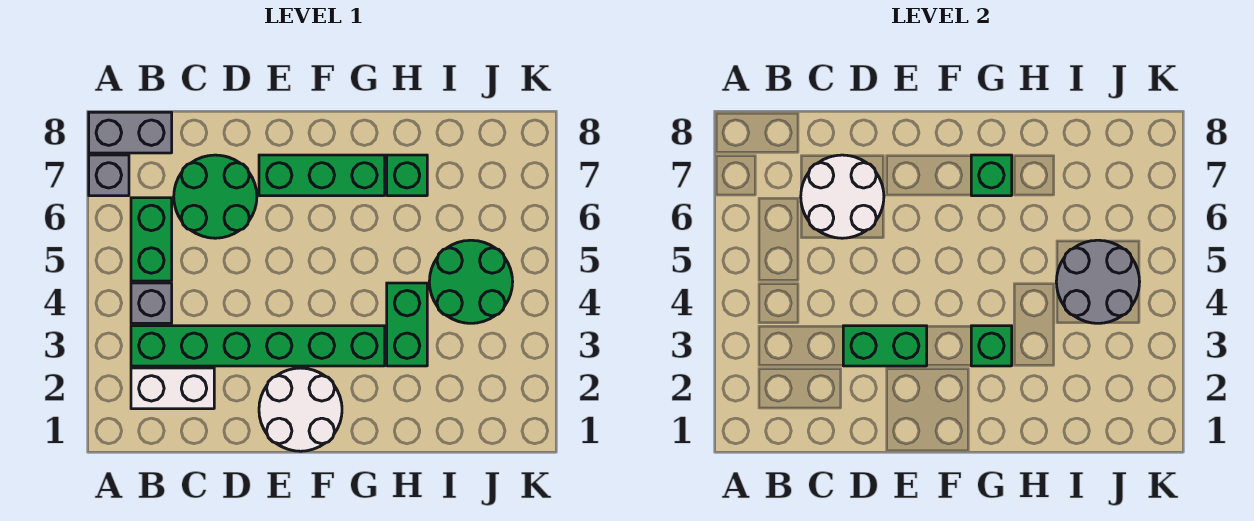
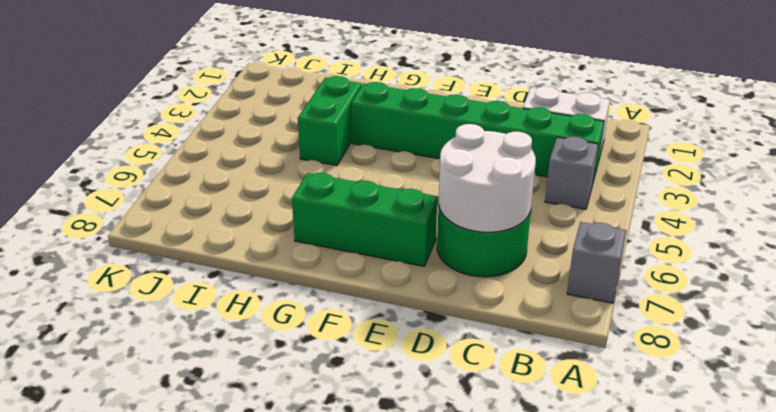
none -> grey 1x2 brick [89,112,172,153]
none -> green 1x2 brick [131,198,172,281]
none -> white 2x2 round brick [259,368,342,451]

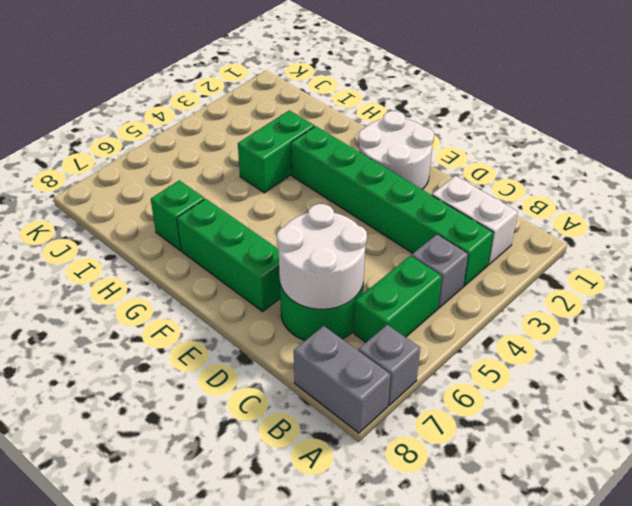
none -> green 2x2 round brick [429,240,513,323]
none -> green 1x2 brick [843,326,927,366]
none -> green 1x1 brick [971,326,1012,366]

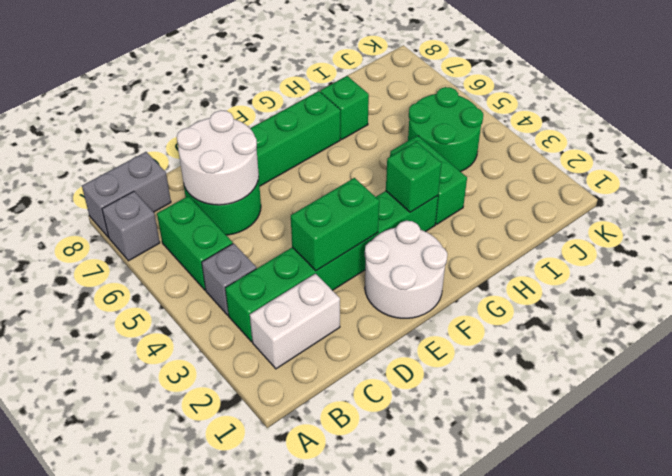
none -> green 1x1 brick [971,155,1012,196]
none -> grey 2x2 round brick [1056,240,1140,323]

